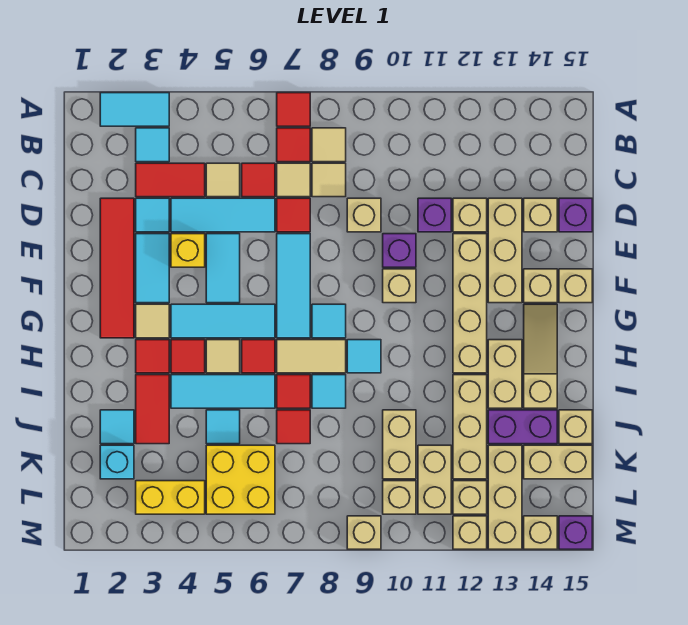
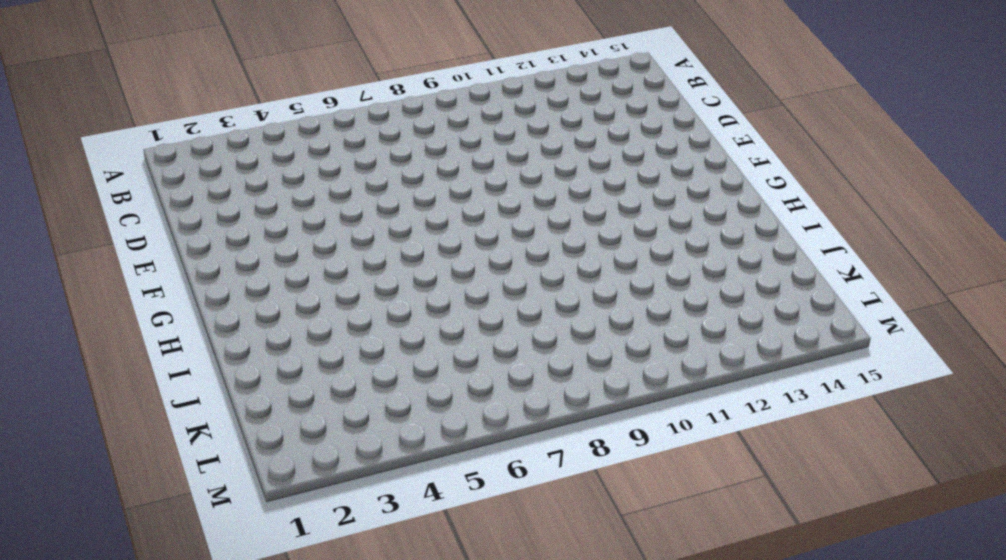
none -> cyan 1x2 tile [100,93,169,126]
none -> red 1x1 tile [277,93,310,126]
none -> cyan 1x1 tile [136,128,169,162]
none -> red 1x1 tile [277,128,310,162]

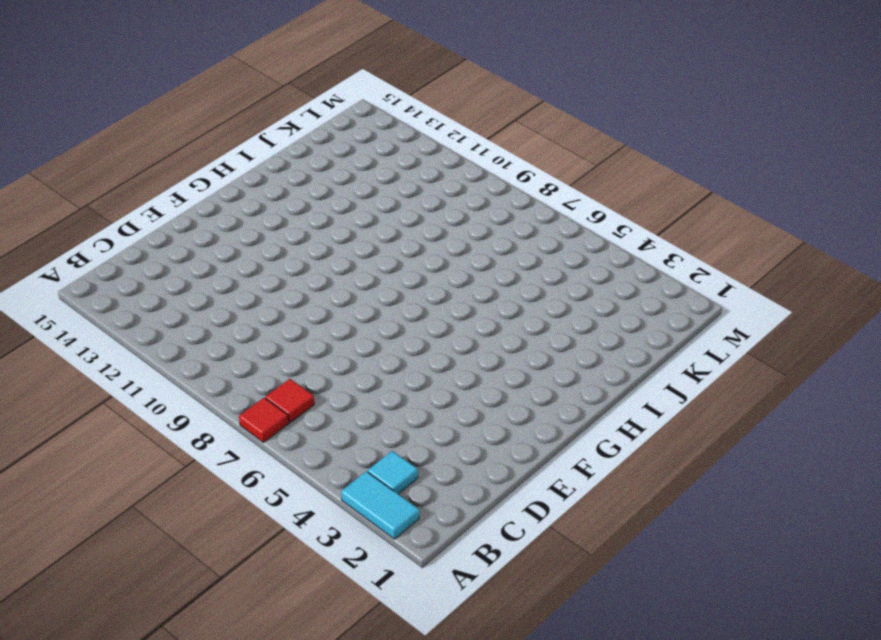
none -> tan 1x1 tile [312,128,346,162]
none -> red 1x2 tile [136,163,205,197]
none -> tan 1x1 tile [206,163,240,197]
none -> red 1x1 tile [242,163,275,197]

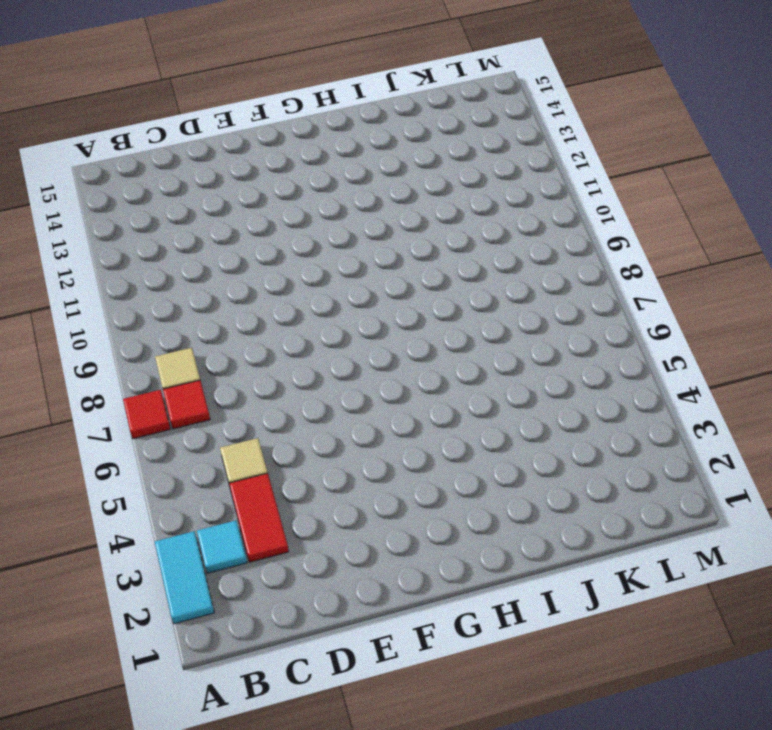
none -> red 1x1 tile [242,163,275,197]
none -> tan 1x1 tile [277,163,310,197]
none -> tan 1x1 tile [312,163,346,197]
none -> red 1x4 tile [100,198,134,338]

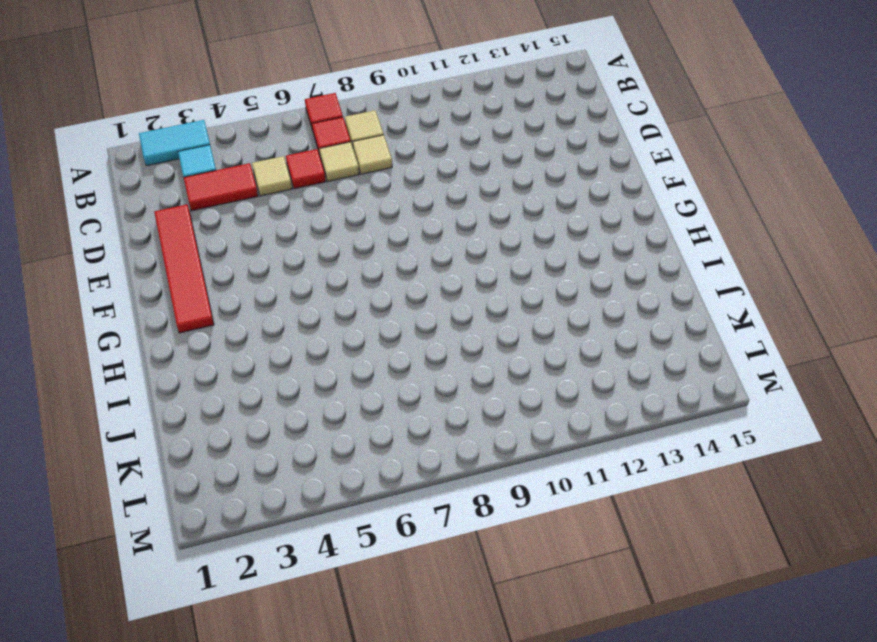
none -> cyan 1x1 tile [136,198,169,232]
none -> cyan 1x3 tile [171,198,275,232]
none -> red 1x1 tile [277,198,310,232]
none -> tan 1x1 brick [347,198,381,232]

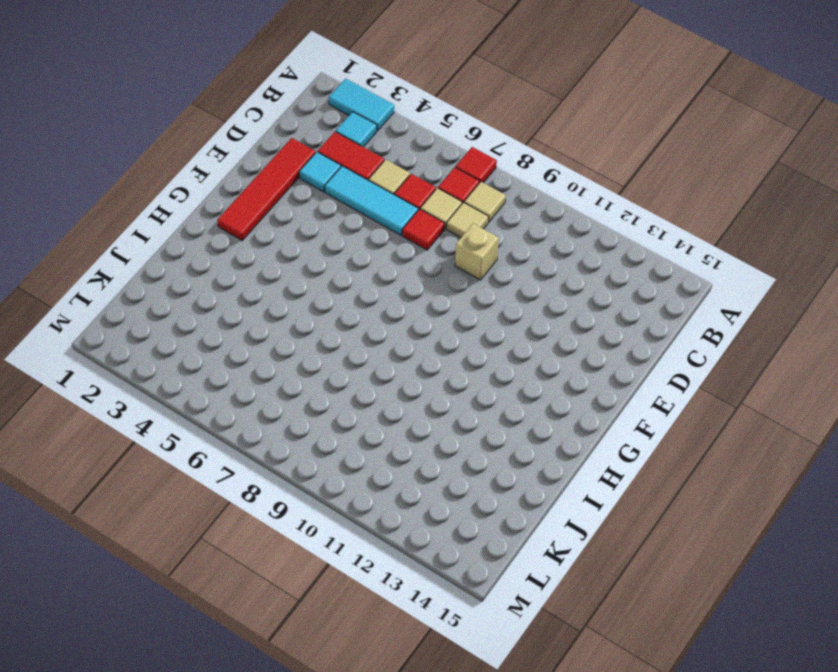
none -> purple 1x1 brick [418,198,451,232]
none -> tan 1x1 brick [453,198,487,232]
none -> tan 1x3 brick [488,198,522,303]
none -> tan 1x1 brick [524,198,557,232]

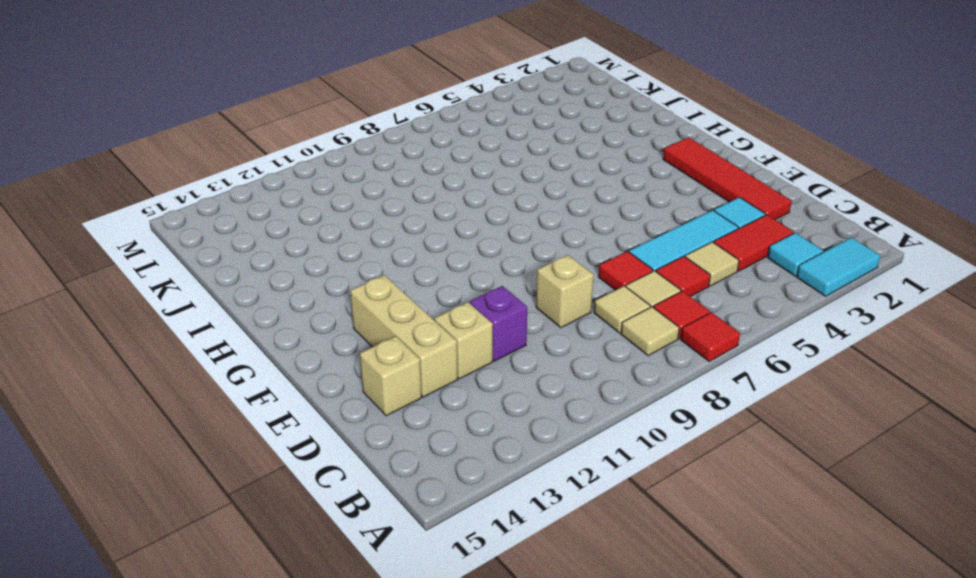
none -> purple 1x1 brick [559,198,592,232]
none -> cyan 1x2 tile [136,234,169,303]
none -> yellow 1x1 brick [171,234,205,267]
none -> cyan 1x2 tile [206,234,240,303]

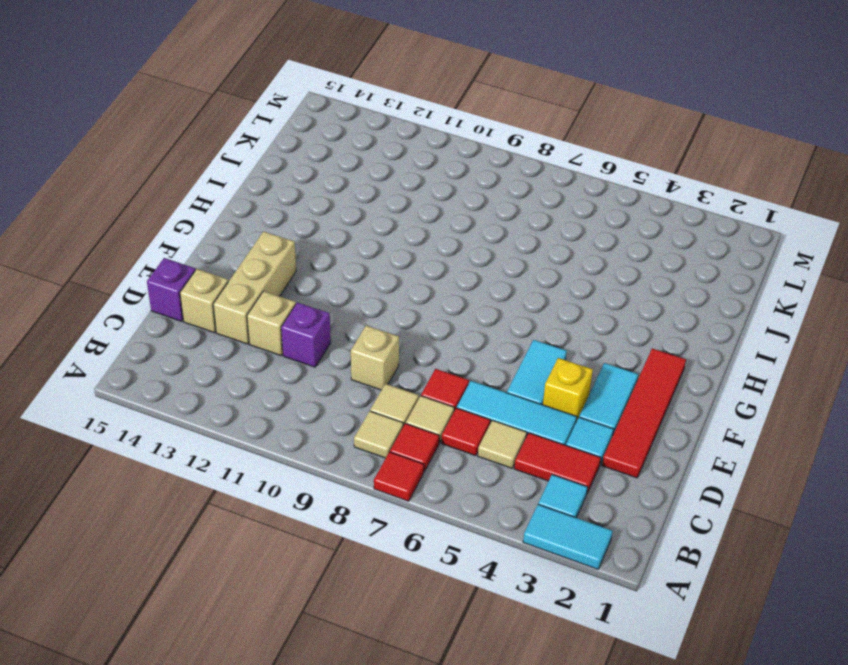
none -> cyan 1x3 tile [277,234,310,338]
none -> purple 1x1 brick [383,234,416,267]
none -> tan 1x4 brick [453,234,487,373]
none -> tan 1x1 brick [383,269,416,303]

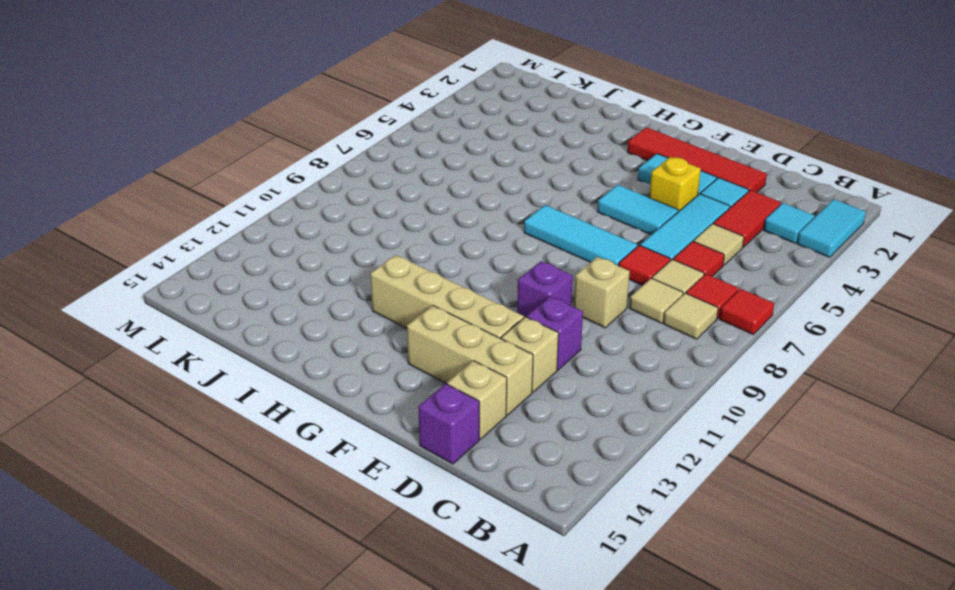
none -> tan 1x1 brick [383,269,416,303]
none -> tan 1x1 brick [524,269,557,303]
none -> tan 1x1 brick [559,269,592,303]
none -> tan 1x1 tile [136,304,169,338]

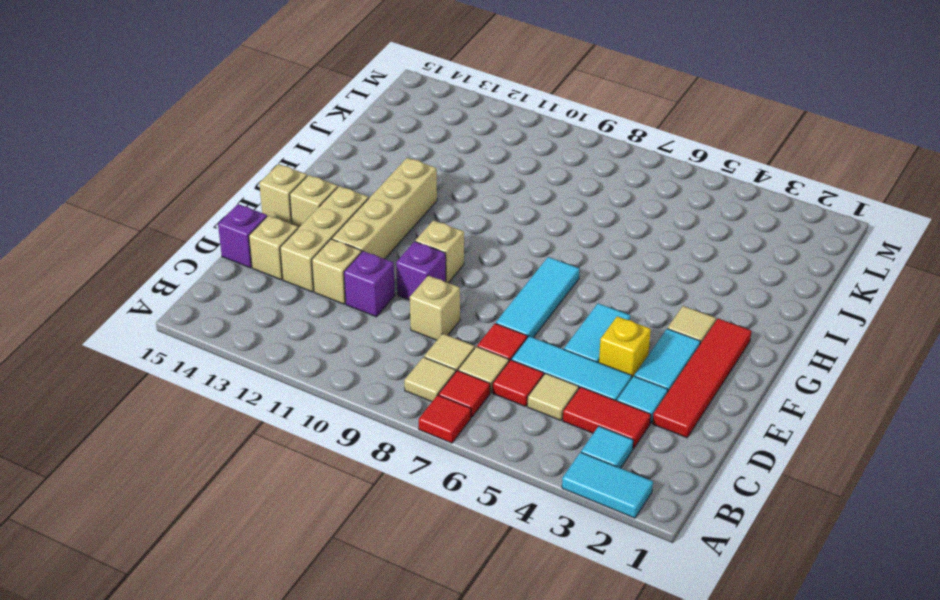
none -> cyan 1x3 tile [171,304,275,338]
none -> cyan 1x1 tile [312,304,346,338]
none -> tan 1x3 slope [524,304,557,408]
none -> red 1x1 tile [136,340,169,373]

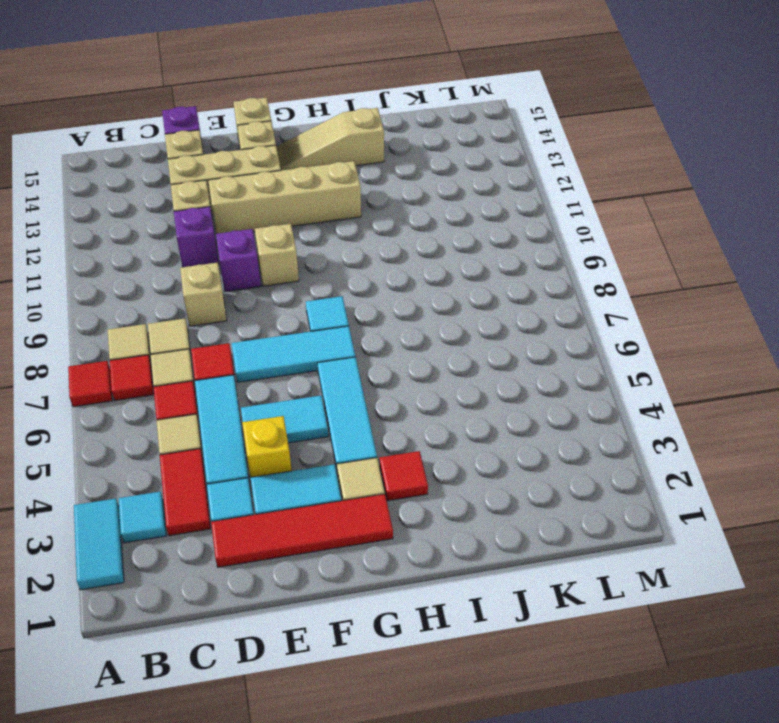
none -> red 1x1 tile [171,340,205,373]
none -> tan 1x1 tile [206,340,240,373]
none -> red 1x1 tile [242,340,275,373]
none -> tan 1x2 tile [277,340,346,373]

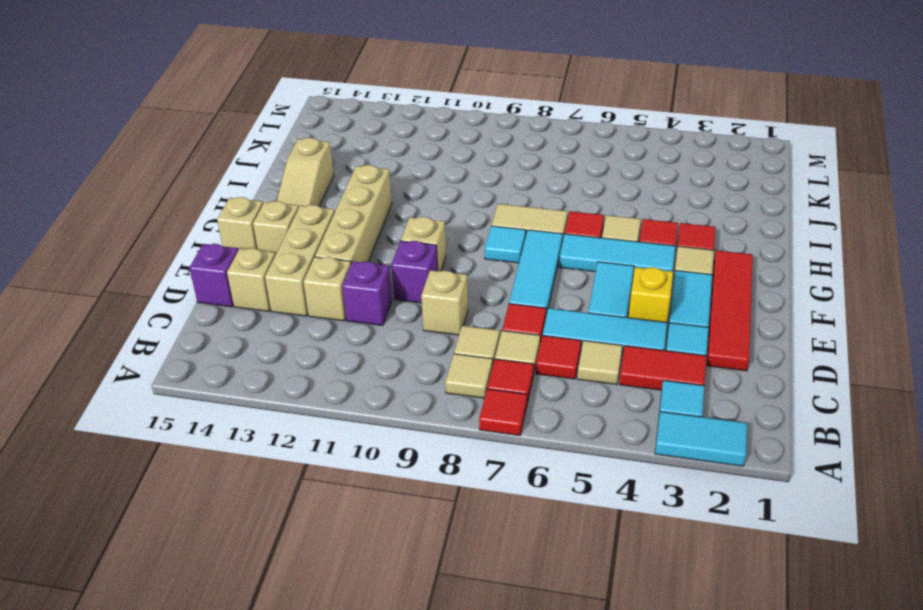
none -> cyan 1x1 tile [347,340,381,373]
none -> tan 1x2 brick [488,340,522,408]
none -> red 1x2 tile [136,375,169,444]
none -> cyan 1x3 tile [171,375,275,408]

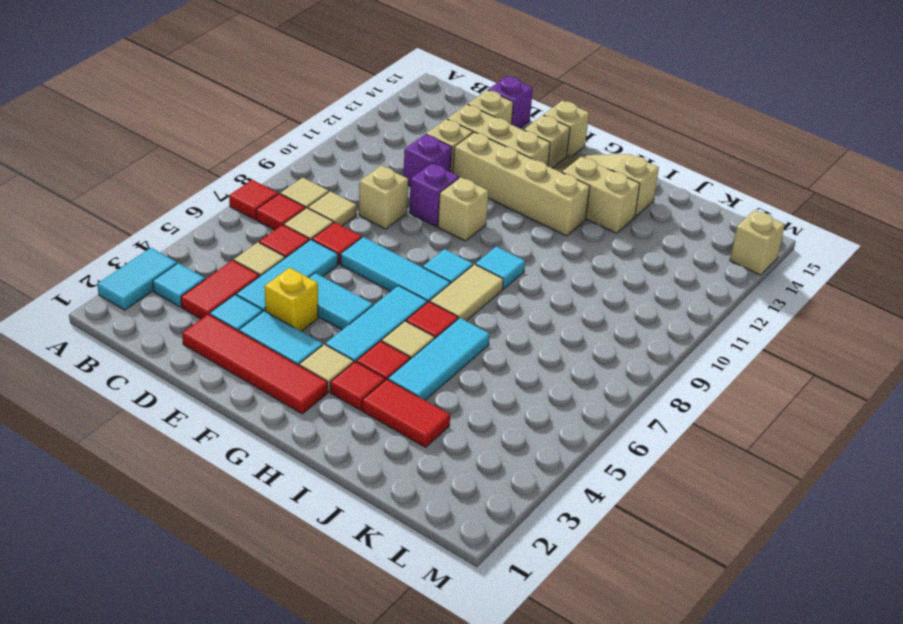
none -> red 1x1 tile [277,375,310,408]
none -> cyan 1x1 tile [312,375,346,408]
none -> tan 1x3 brick [453,375,487,479]
none -> cyan 1x1 tile [100,410,134,444]

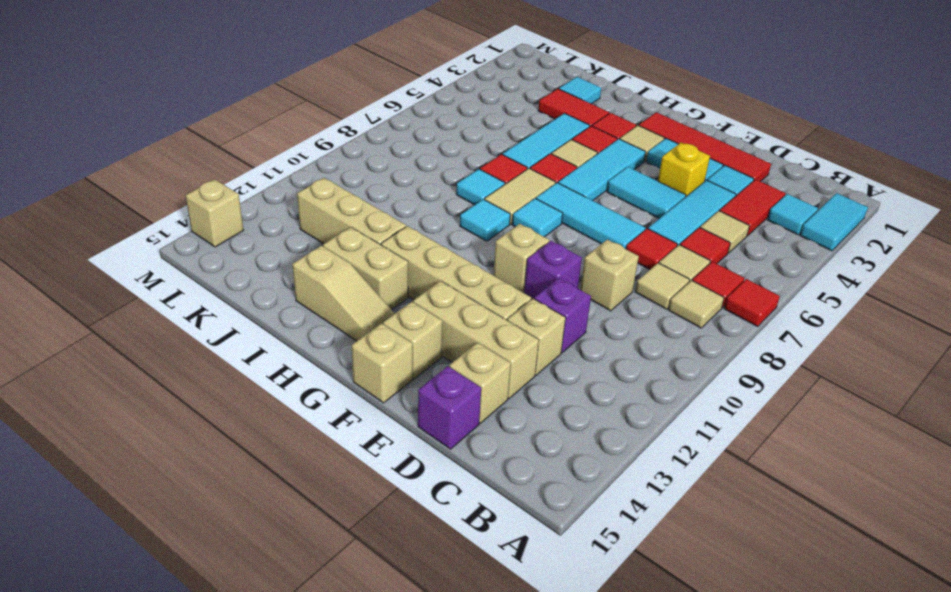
none -> cyan 1x1 tile [206,410,240,444]
none -> red 1x1 tile [277,410,310,444]
none -> tan 1x2 brick [383,410,416,479]
none -> purple 1x2 brick [488,410,557,444]

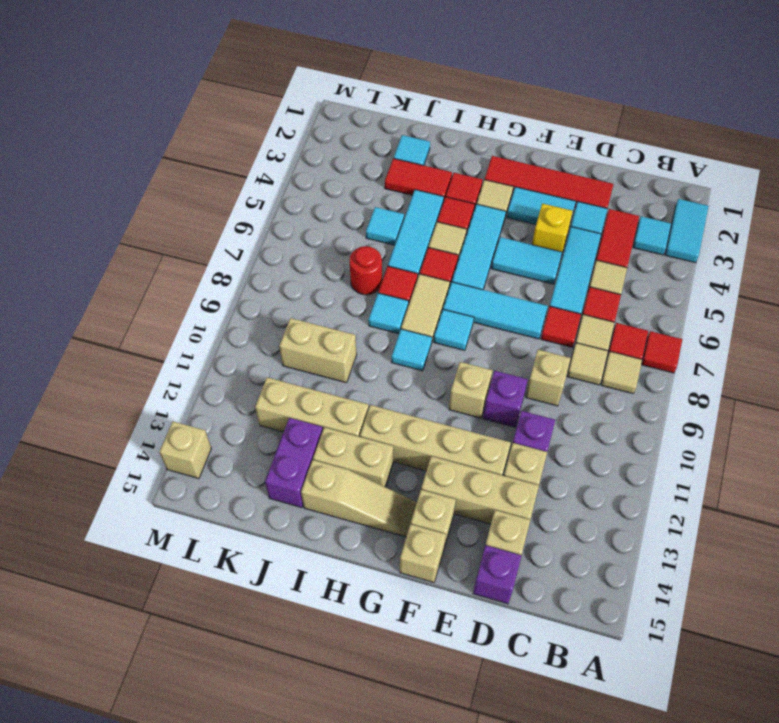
red 1x1 round brick [350,246,382,295] -> red 1x1 tile [277,410,310,444]
none -> tan 1x1 brick [559,410,592,444]
none -> cyan 1x1 brick [100,445,134,479]
none -> yellow 2x2 brick [206,445,275,514]
none -> tan 1x2 brick [418,445,451,514]

